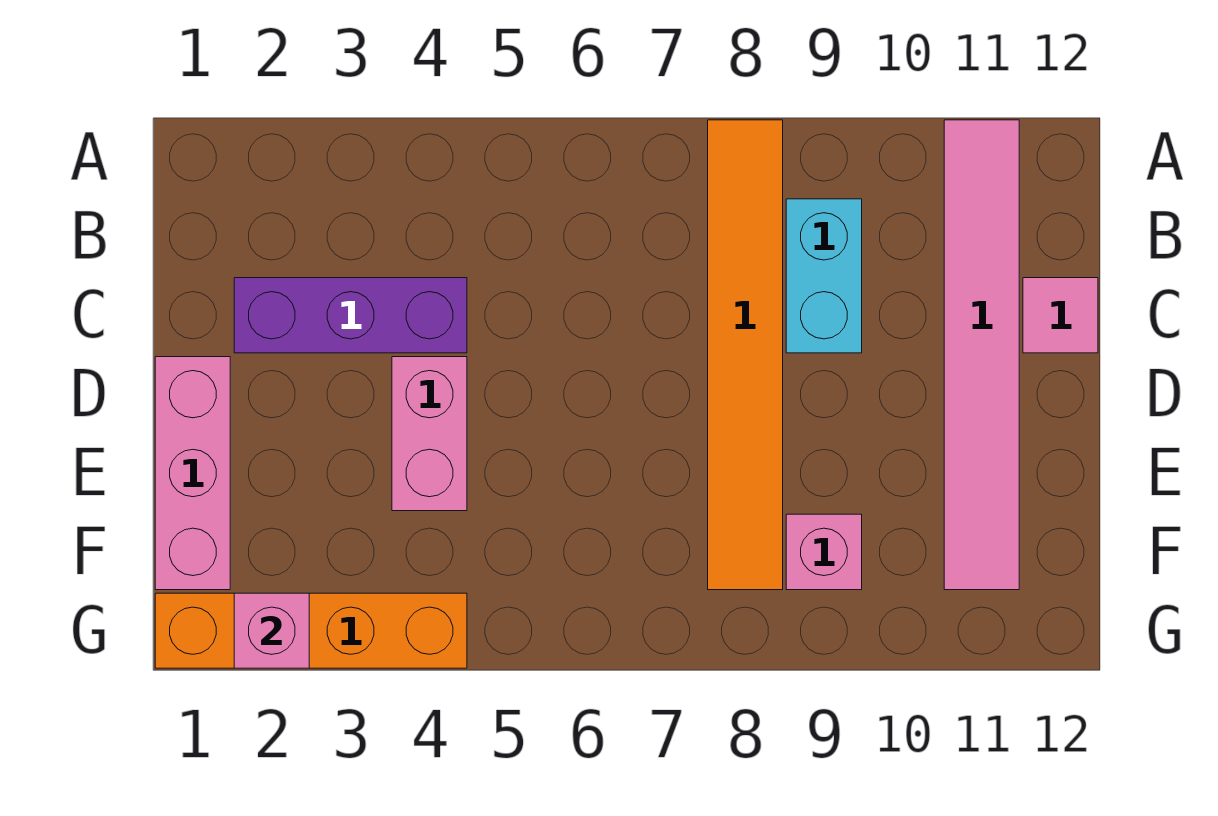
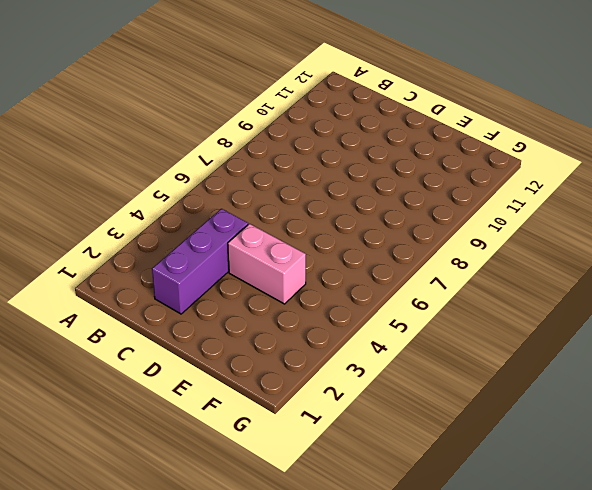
none -> orange 1x6 tile [708,120,783,590]
none -> pink 1x6 tile [944,120,1019,590]

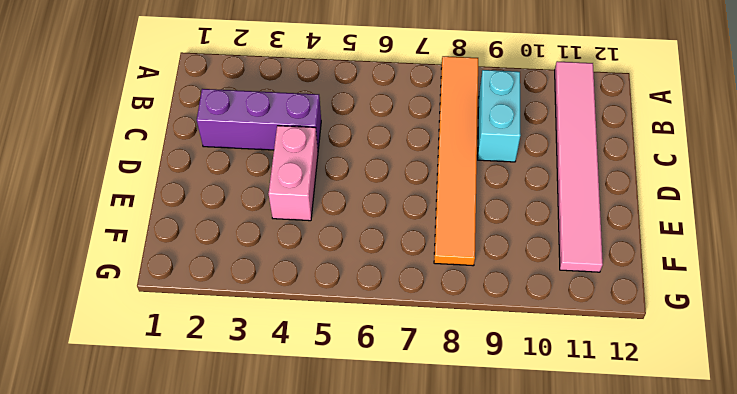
none -> pink 1x1 tile [1023,278,1098,353]
none -> pink 1x3 brick [155,357,230,590]

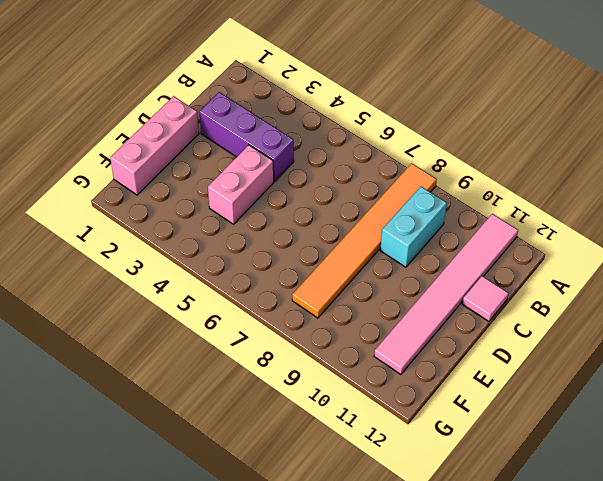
none -> pink 1x1 brick [786,514,862,590]
none -> orange 1x4 brick [155,593,467,668]

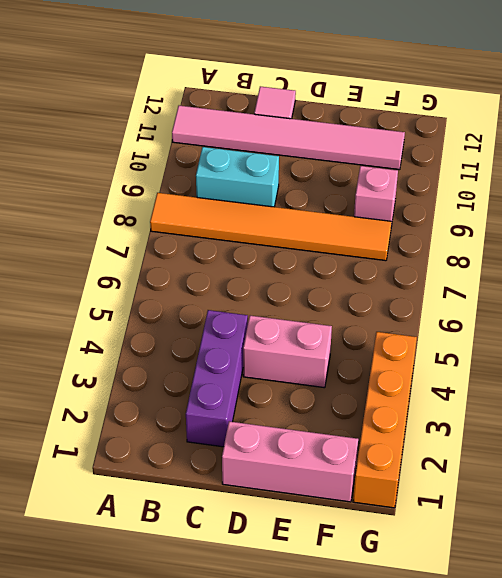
none -> pink 1x1 brick [234,593,309,668]

